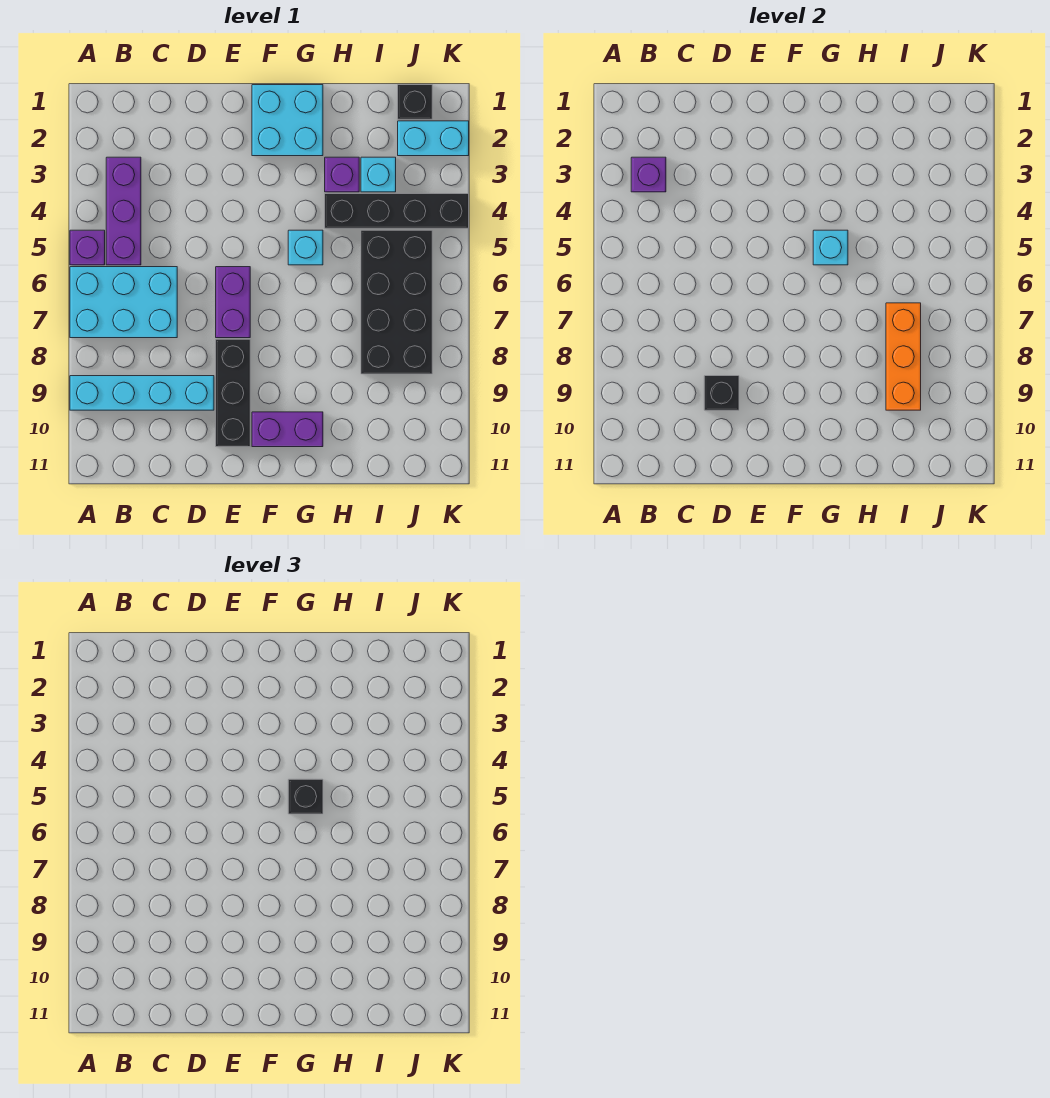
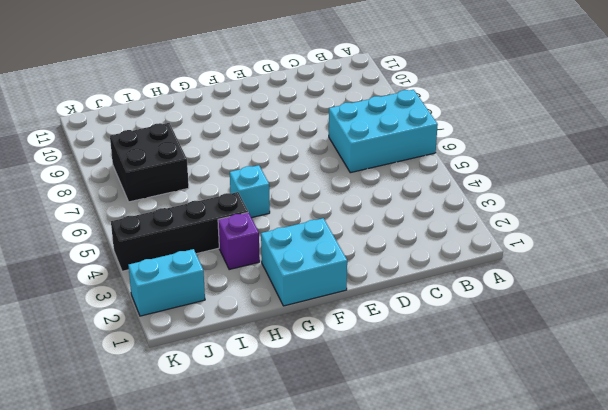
black 2x2 brick [110,123,189,202] -> black 2x4 brick [361,230,432,374]
none -> purple 1x1 brick [70,230,105,265]
none -> cyan 1x4 brick [70,376,214,410]
none -> purple 1x3 brick [106,157,141,265]

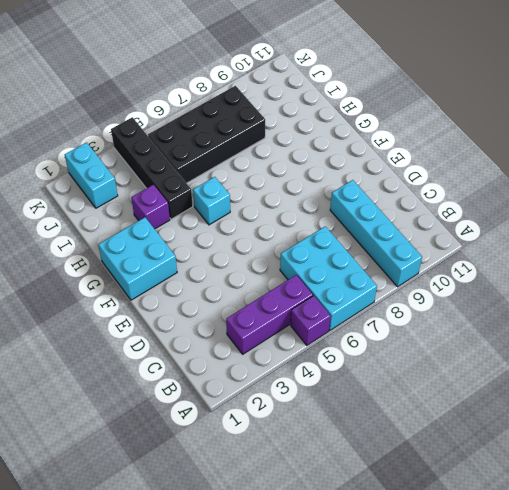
none -> purple 1x2 brick [216,267,250,338]
none -> black 1x3 brick [216,339,250,447]
none -> purple 1x2 brick [252,412,323,447]

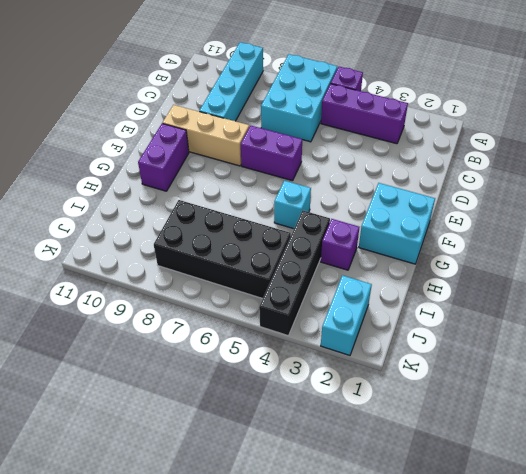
tan 1x3 brick [163,105,249,166] -> black 1x3 brick [216,339,250,447]
none -> cyan 1x1 brick [361,157,396,192]
none -> black 1x1 brick [398,85,432,119]
none -> purple 1x1 brick [631,157,666,192]

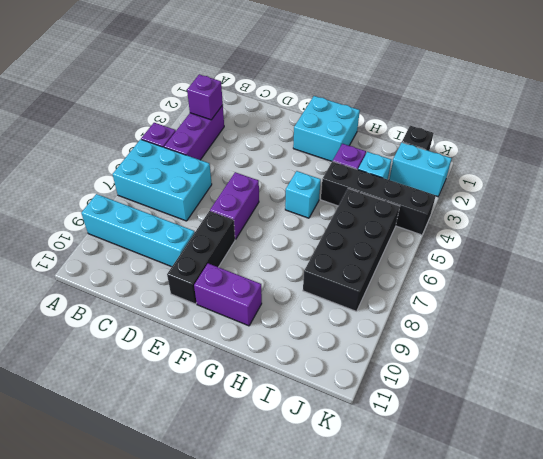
none -> black 1x1 brick [704,376,739,410]
none -> cyan 1x1 brick [813,230,848,265]
none -> orange 1x3 brick [886,303,921,410]

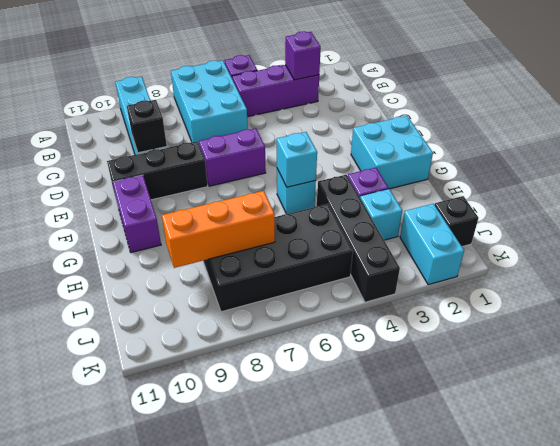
none -> black 1x1 brick [288,779,323,814]

